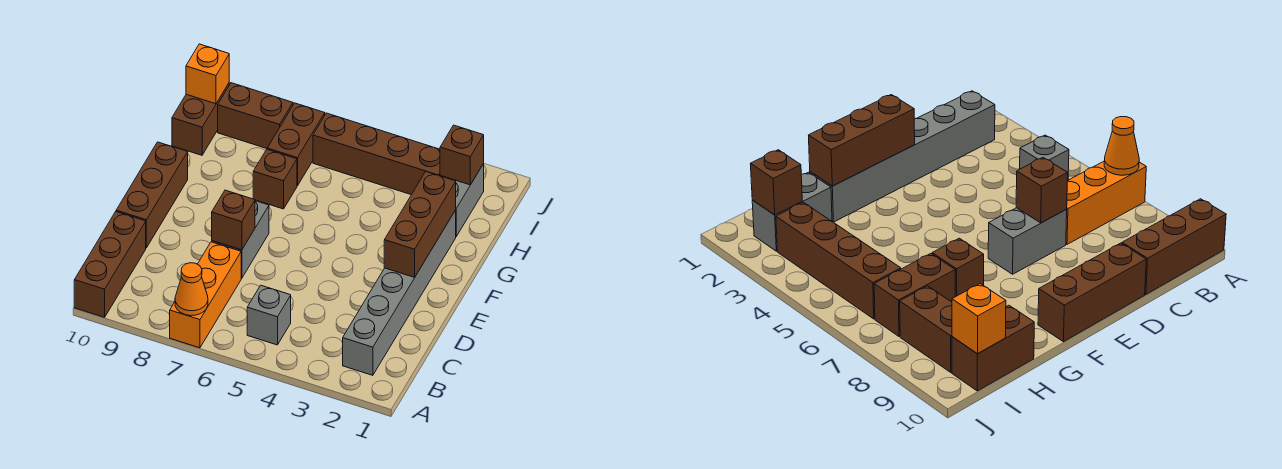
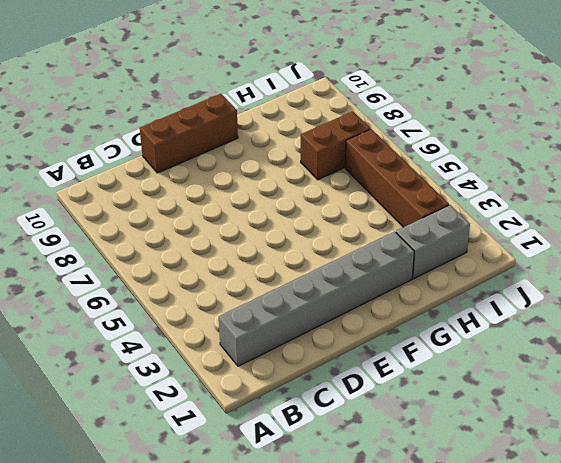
none -> orange 1x3 brick [170,242,241,348]
none -> brown 1x3 brick [74,212,146,317]
none -> grey 1x1 brick [247,285,291,345]

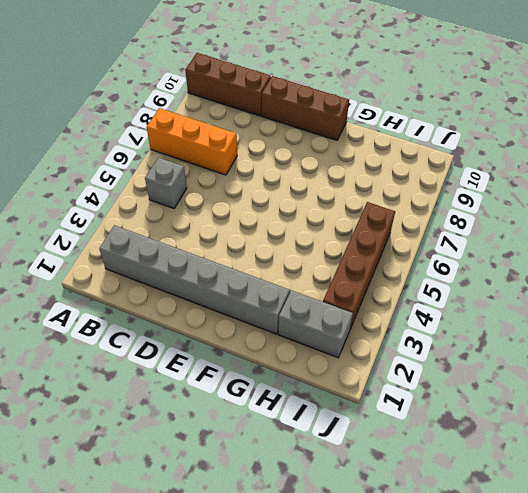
none -> grey 1x2 brick [212,201,269,278]
none -> brown 1x1 brick [253,149,297,209]
none -> brown 1x2 brick [267,103,325,186]

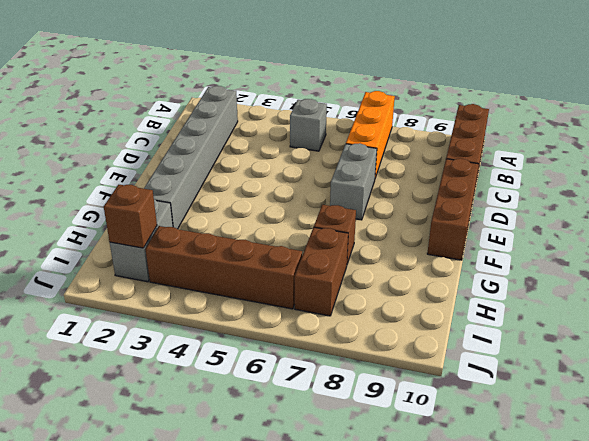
none -> brown 1x2 brick [172,83,229,155]
none -> brown 1x2 brick [218,83,293,149]
none -> orange 1x1 cone [175,263,208,316]

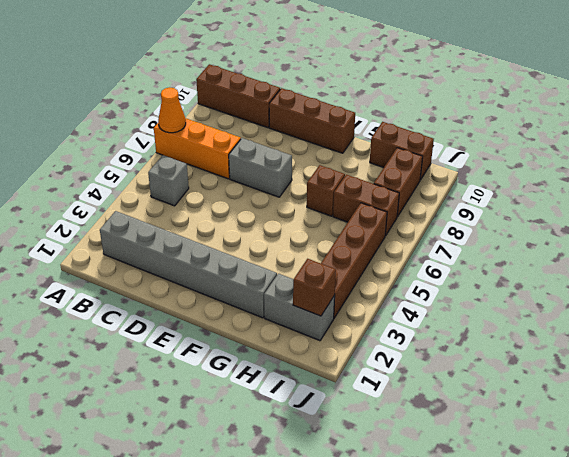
none -> brown 1x1 brick [212,190,255,250]
none -> brown 1x3 brick [384,172,456,277]
none -> orange 1x1 brick [186,44,229,104]

